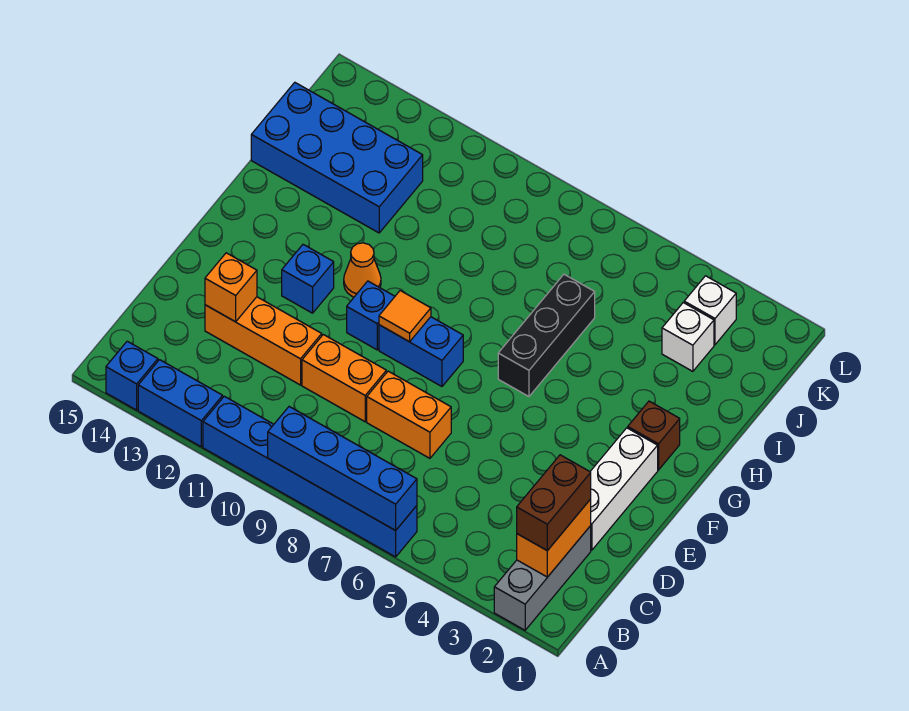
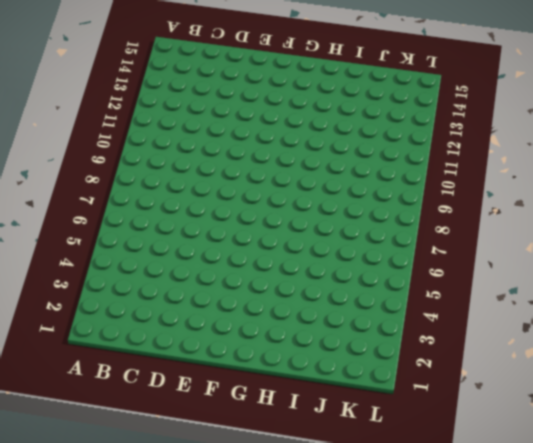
none -> grey 1x3 brick [494,526,591,630]
none -> blue 1x6 brick [203,396,417,557]
none -> blue 1x2 brick [138,360,223,447]

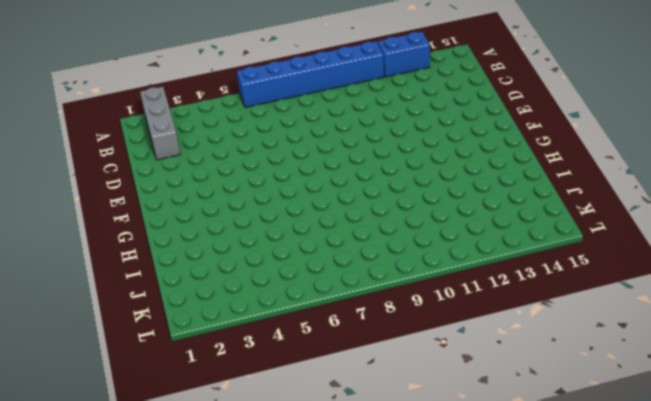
none -> blue 1x1 brick [106,341,158,410]
none -> white 1x3 brick [590,428,658,550]
none -> orange 1x2 brick [367,371,451,458]

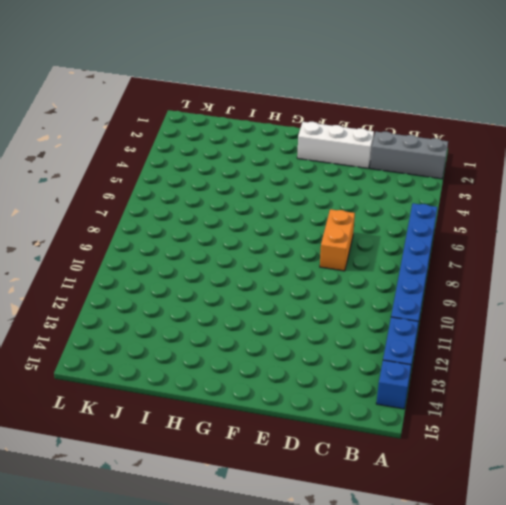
none -> orange 1x2 brick [302,335,386,422]
none -> orange 1x3 brick [205,297,322,385]
none -> blue 1x2 brick [379,317,463,386]

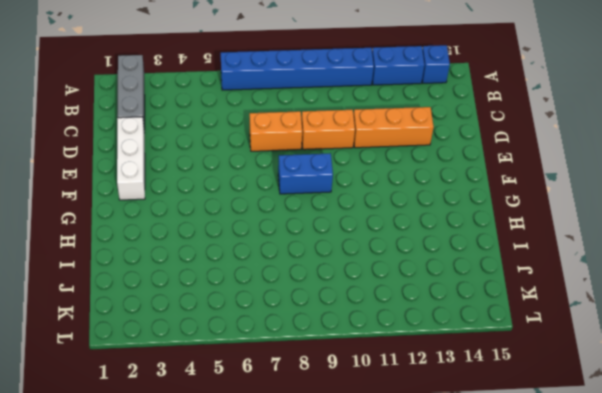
none -> blue 1x1 brick [347,281,395,350]
none -> blue 1x1 brick [282,245,334,313]
none -> brown 1x1 brick [628,401,680,470]

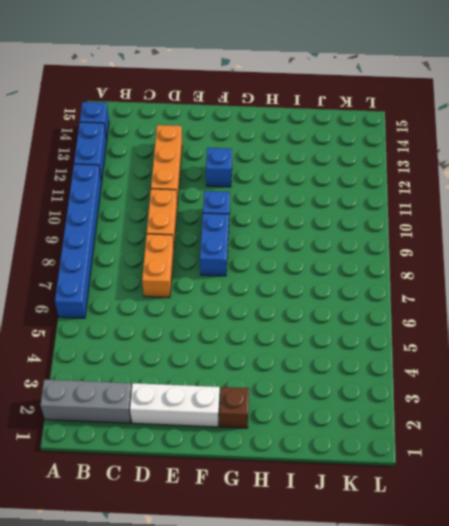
none -> black 1x3 brick [498,274,595,396]
none -> orange 1x1 cone [344,243,381,297]
none -> blue 2x4 brick [251,83,423,233]

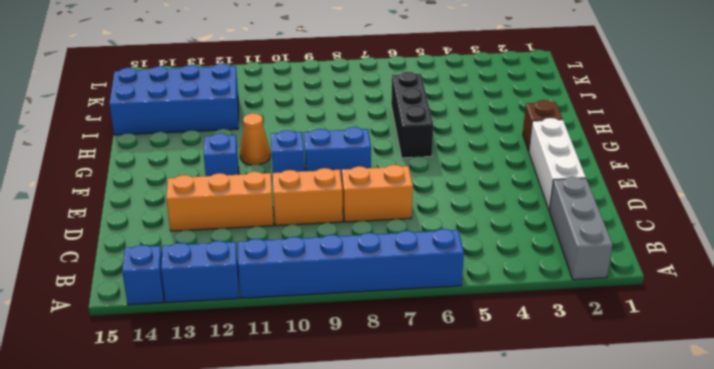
none -> white 1x1 brick [662,303,714,371]
none -> white 1x1 brick [684,276,736,345]
none -> blue 1x4 brick [268,407,417,530]

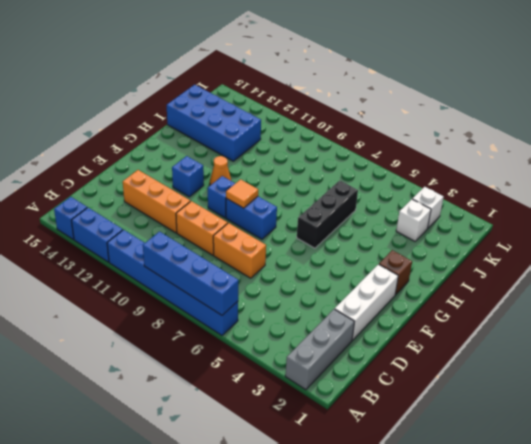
none -> orange 1x2 brick [517,499,591,577]
none -> orange 1x1 brick [205,253,257,322]
none -> brown 1x2 brick [517,455,591,551]

